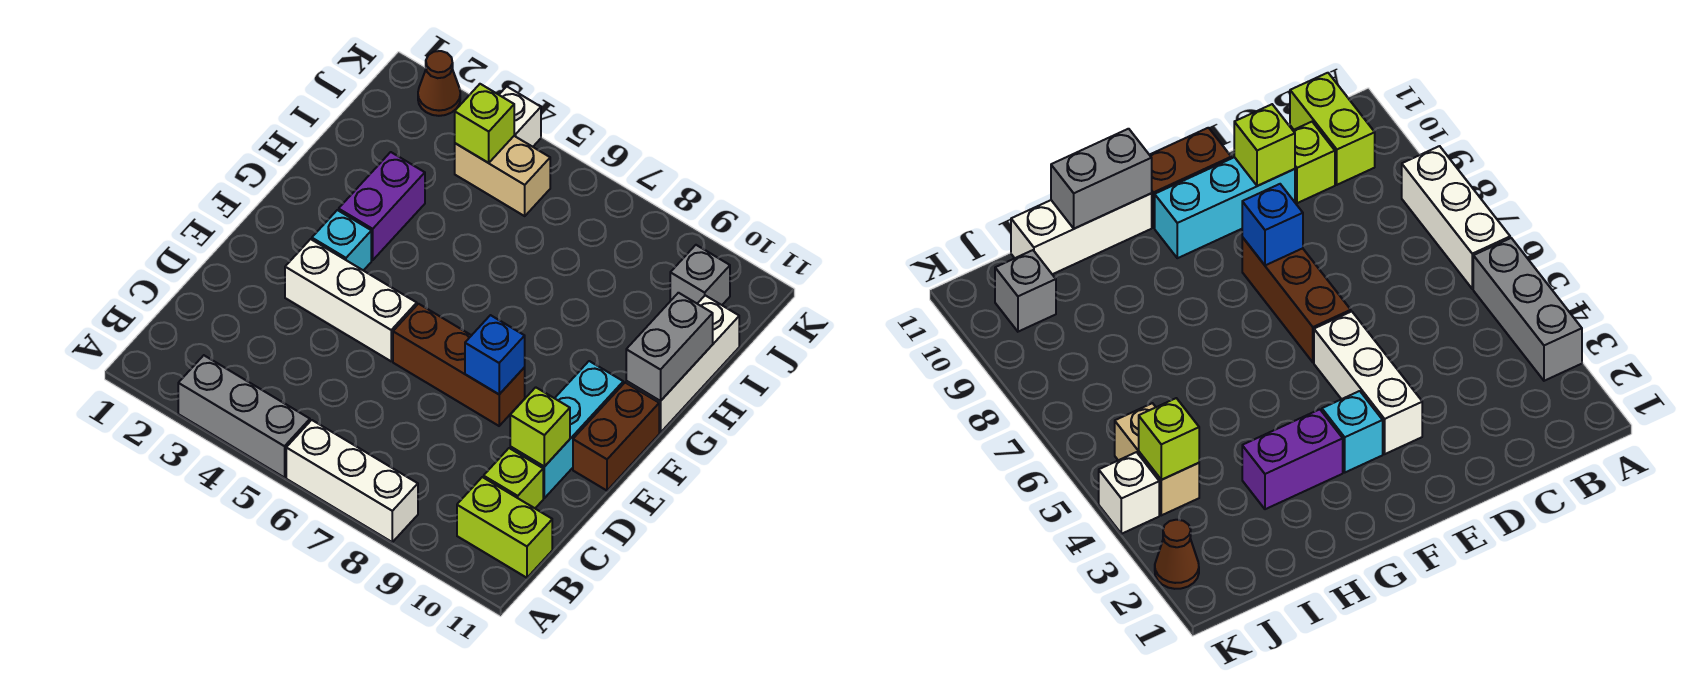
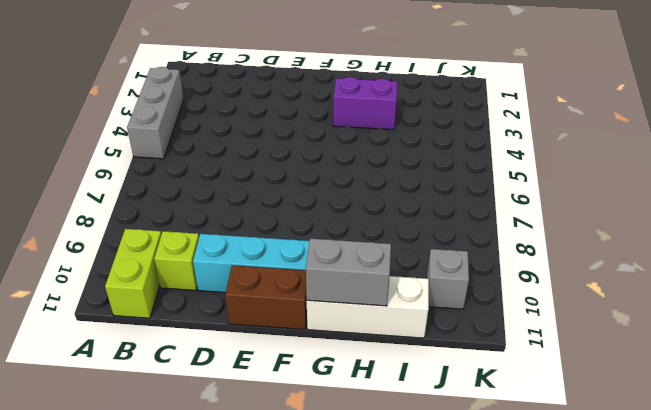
none -> white 1x3 brick [286,420,418,542]
none -> white 1x3 brick [285,239,417,361]
none -> brown 1x3 brick [393,304,525,426]

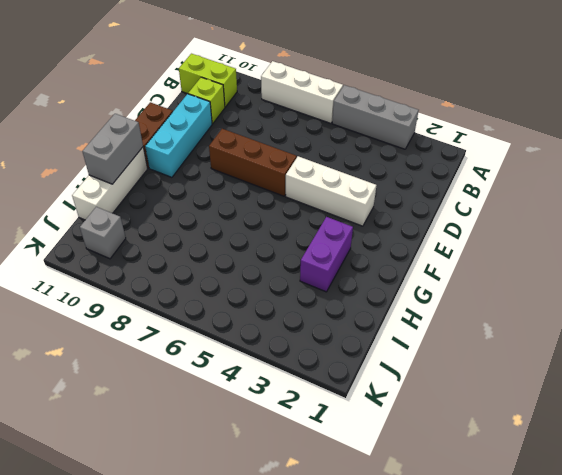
none -> cyan 1x1 brick [312,210,371,271]
none -> tan 1x2 brick [455,136,550,216]
none -> brown 1x1 cone [418,51,460,116]

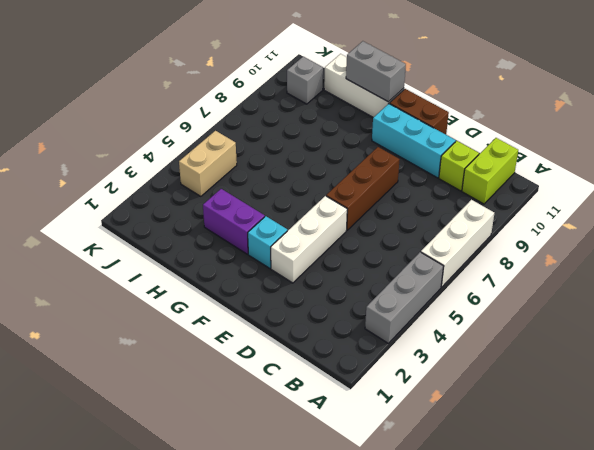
none -> brown 1x1 cone [418,51,460,116]
none -> white 1x1 brick [499,87,541,147]
none -> lime 1x1 brick [510,387,570,467]

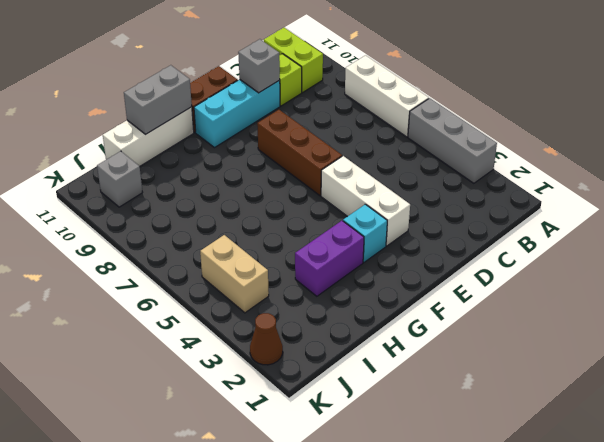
grey 1x1 brick [238,39,280,93] -> lime 1x1 brick [510,387,570,467]
none -> white 1x1 brick [499,87,541,147]
none -> blue 1x1 brick [465,315,525,394]
none -> lime 1x1 brick [455,84,514,163]

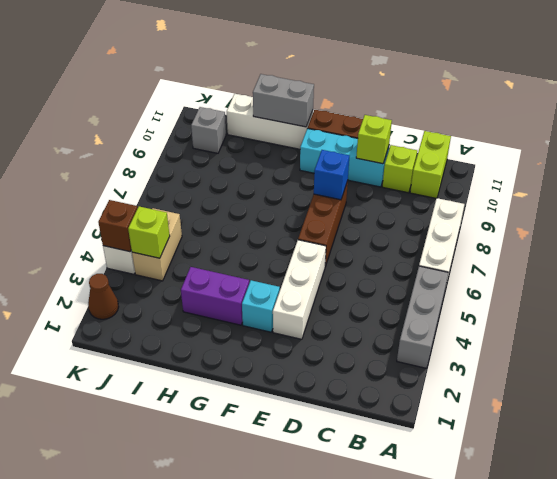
brown 1x1 brick [98,200,138,252] -> none

